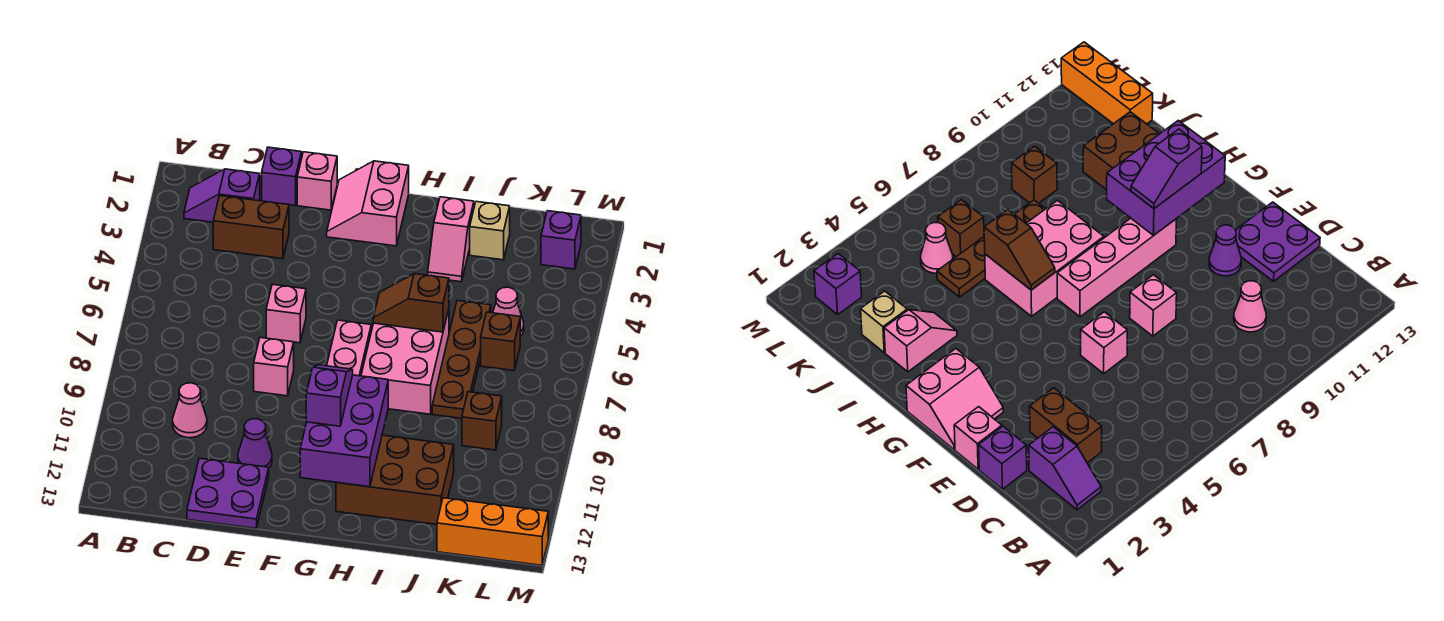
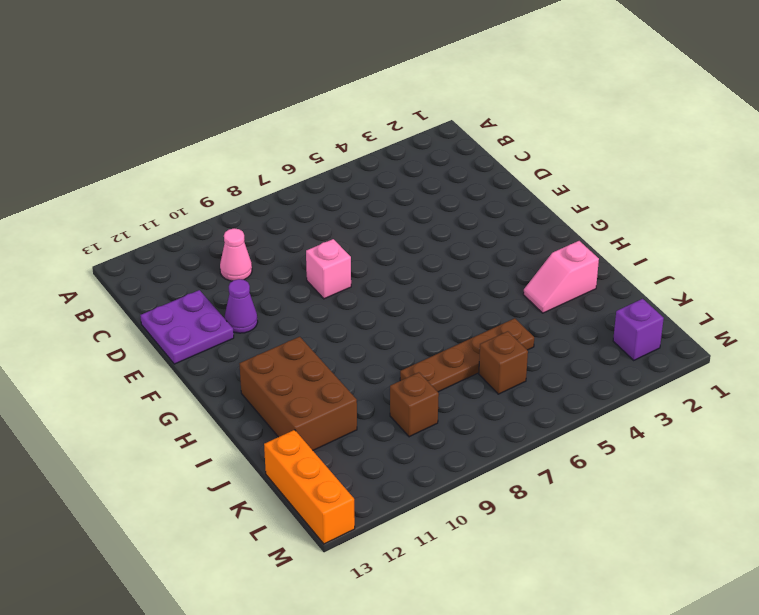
none -> purple 1x2 slope [184,169,260,222]
none -> brown 1x2 brick [213,196,289,259]
none -> purple 1x1 brick [262,147,302,206]

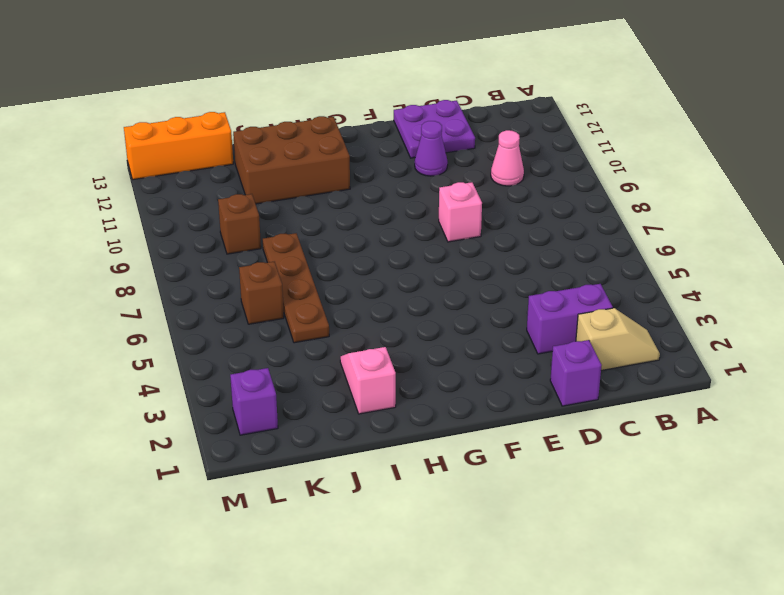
tan 1x2 slope [576,308,660,371] -> purple 1x2 slope [184,169,260,222]
purple 1x2 brick [527,284,613,354] -> brown 1x2 brick [213,196,289,259]
none -> pink 1x1 brick [297,152,337,210]
none -> pink 1x1 brick [266,284,306,343]
none -> pink 2x2 slope [327,161,409,246]

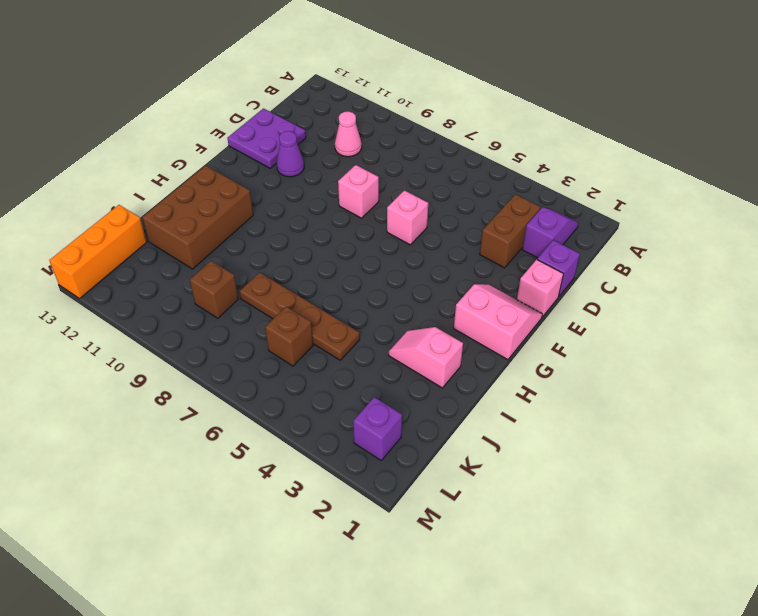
none -> pink 1x4 brick [327,320,371,376]
none -> pink 2x3 brick [361,309,449,414]
none -> tan 1x1 brick [470,202,510,260]

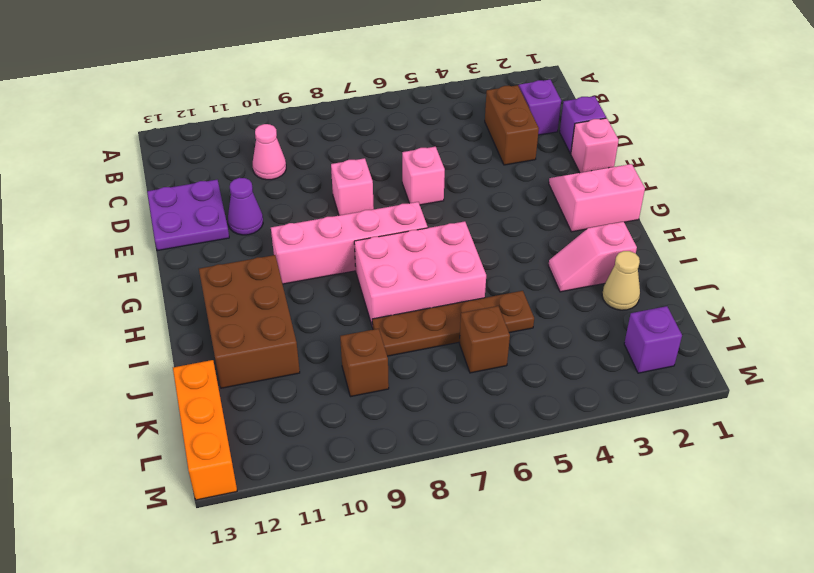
tan 1x1 cone [602,251,640,310] -> tan 1x1 brick [470,202,510,260]
none -> pink 1x1 cone [493,287,524,337]
none -> purple 2x3 brick [300,375,388,487]
none -> brown 1x2 slope [373,274,449,332]

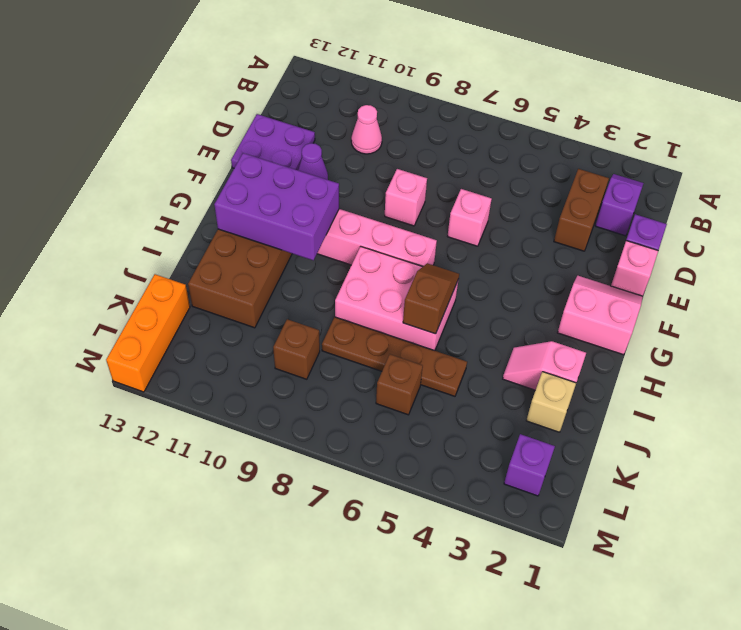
none -> pink 1x1 cone [493,287,524,337]
none -> purple 1x2 slope [306,365,353,426]

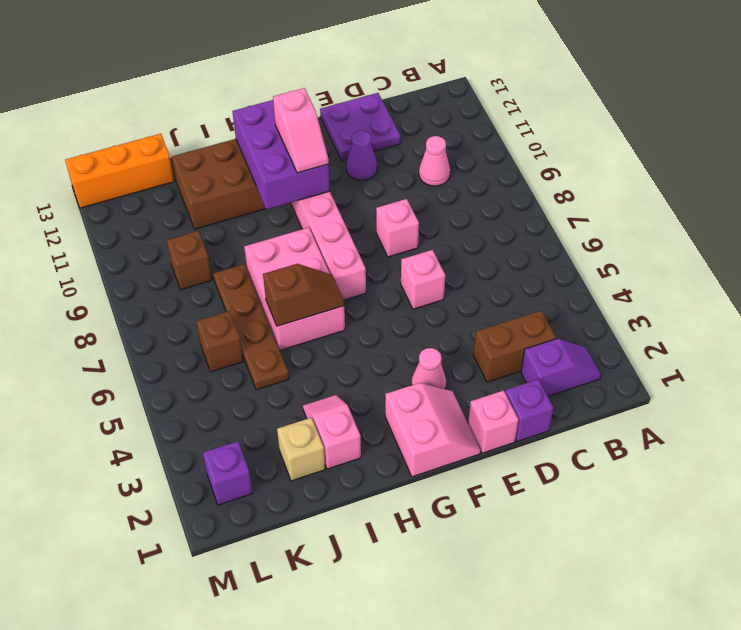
pink 1x1 cone [411,348,446,389] -> pink 1x1 cone moved to [493,287,524,337]
pink 1x2 slope [273,88,329,173] -> purple 1x2 slope [306,365,353,426]

